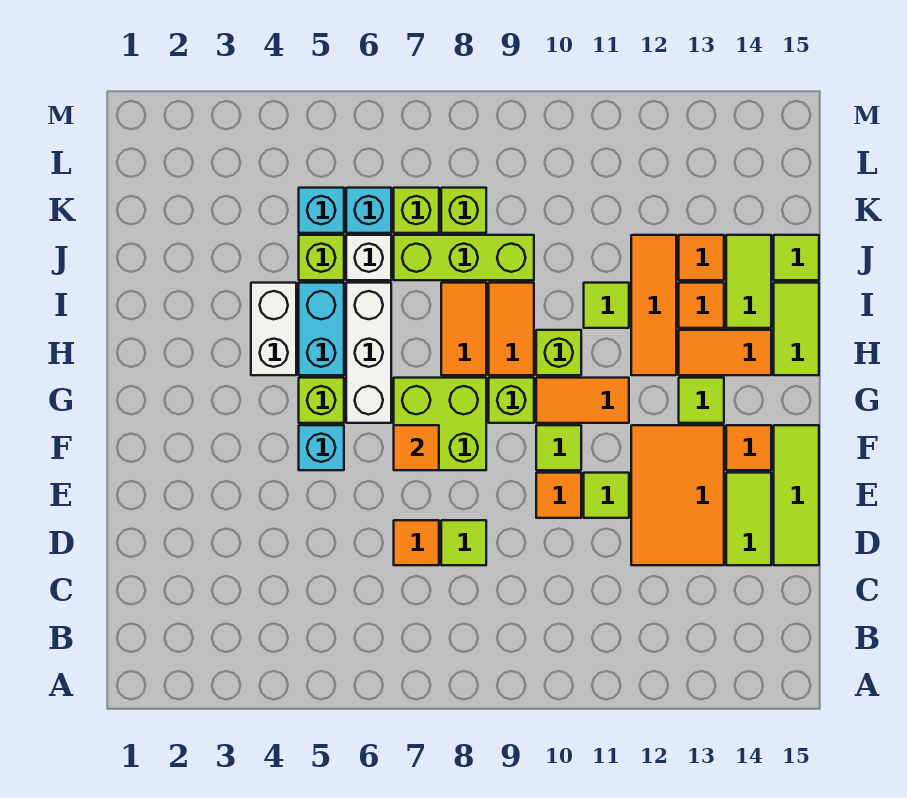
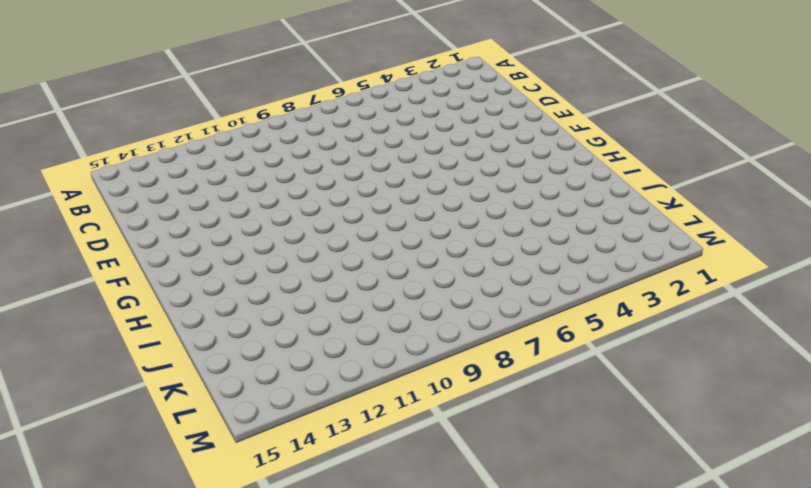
none -> orange 1x1 tile [394,520,439,565]
none -> lime 1x1 tile [441,520,486,565]
none -> orange 2x3 tile [631,425,724,565]
none -> lime 1x2 tile [726,473,771,565]

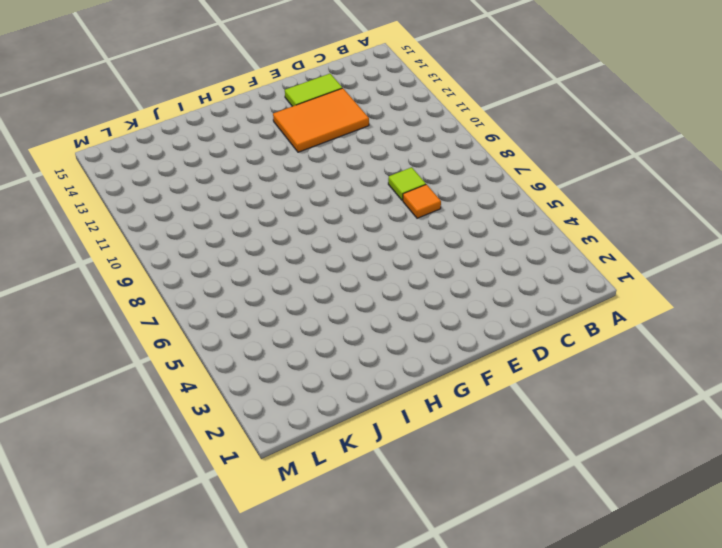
none -> lime 1x3 tile [774,425,819,565]
none -> orange 1x1 tile [536,473,581,518]
none -> lime 1x1 tile [584,473,629,518]
none -> cyan 1x1 brick [299,425,344,470]

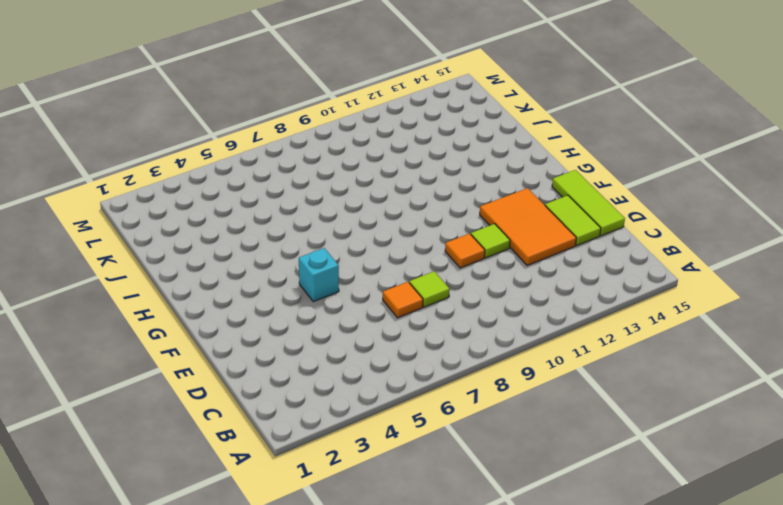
none -> lime 2x2 brick [394,378,486,470]
none -> lime 1x1 tile [536,425,581,470]
none -> orange 1x1 tile [726,425,771,470]
none -> lime 1x1 brick [299,378,344,423]

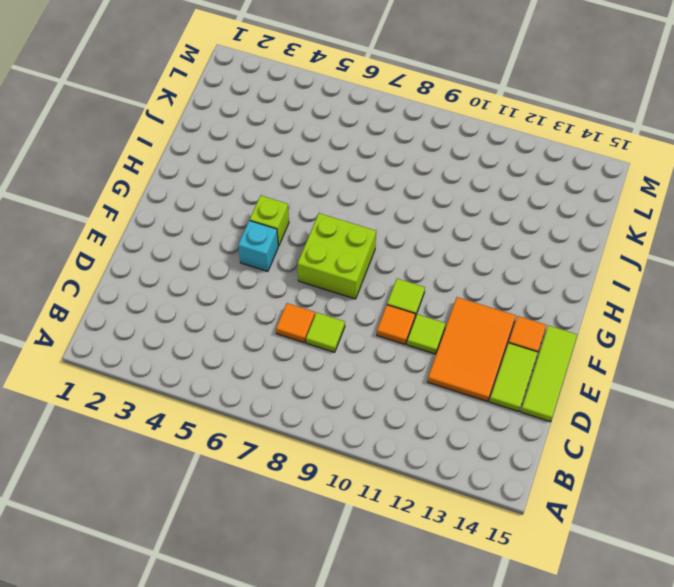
none -> white 1x3 brick [346,283,391,423]
none -> lime 1x1 brick [489,378,534,423]
none -> orange 1x2 tile [536,378,629,423]
none -> lime 1x1 tile [679,378,724,423]

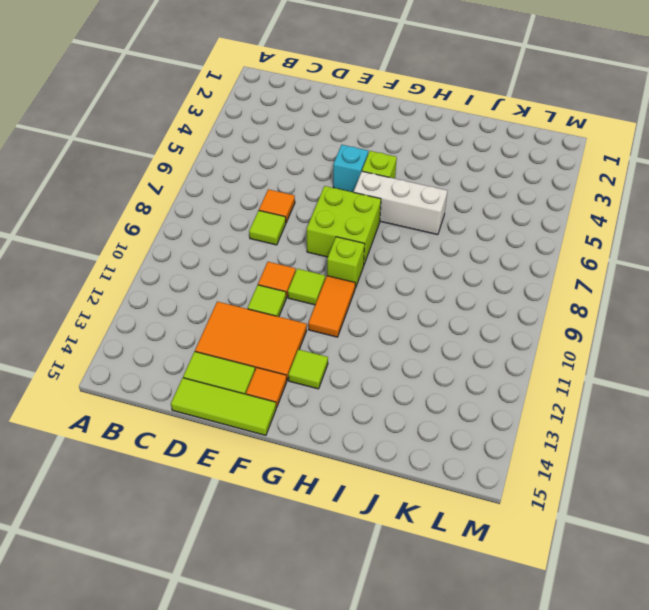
none -> white 1x2 brick [251,283,296,375]
none -> cyan 1x2 brick [299,283,344,375]
none -> orange 1x2 tile [441,283,486,375]
none -> orange 1x2 tile [489,283,534,375]

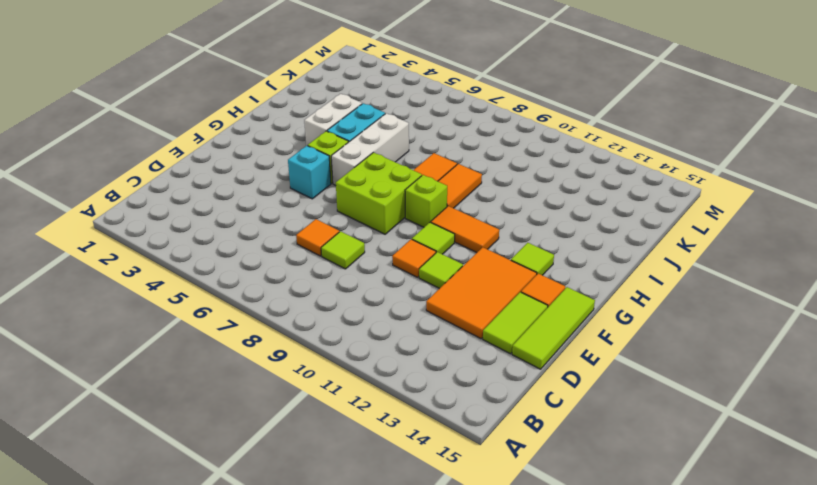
none -> lime 1x1 brick [536,330,581,375]
none -> orange 1x3 tile [631,235,676,375]
none -> orange 1x2 tile [679,330,771,375]
none -> lime 1x2 tile [774,283,819,375]

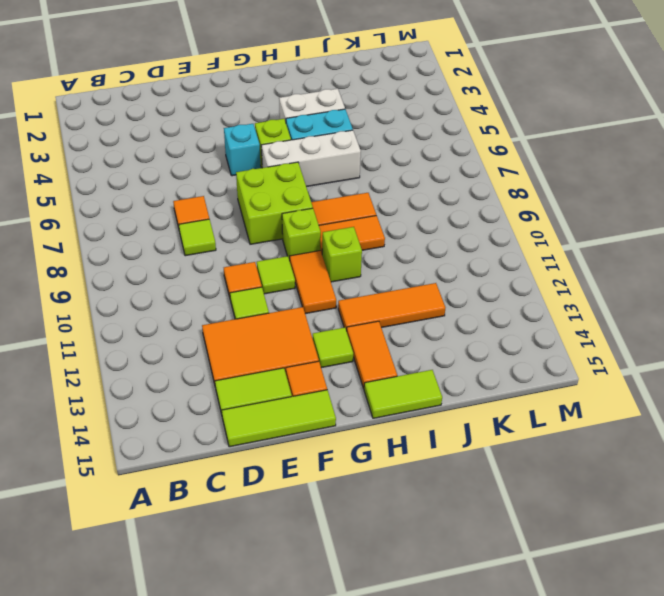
none -> lime 1x1 tile [584,283,629,328]
none -> orange 1x1 tile [679,283,724,328]
none -> lime 1x2 tile [726,235,771,328]
none -> lime 1x1 brick [299,235,344,280]

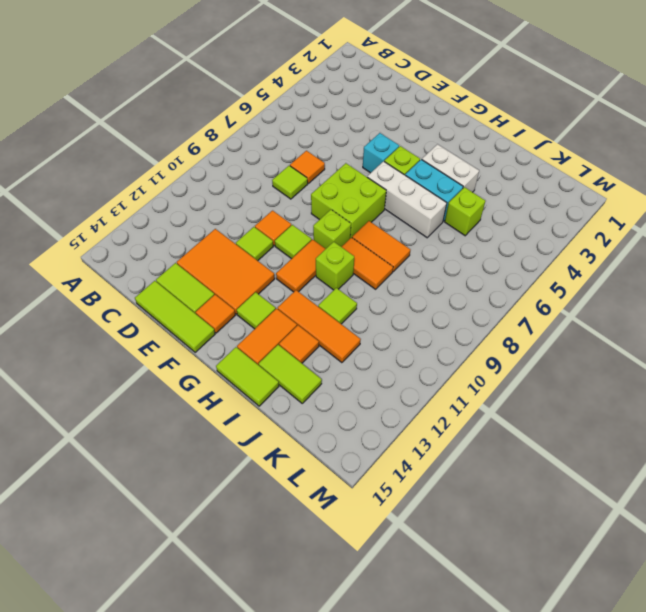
none -> white 1x1 brick [346,235,391,280]
none -> lime 1x3 brick [394,235,534,280]
none -> orange 1x1 tile [679,235,724,280]
none -> lime 1x1 tile [774,235,819,280]

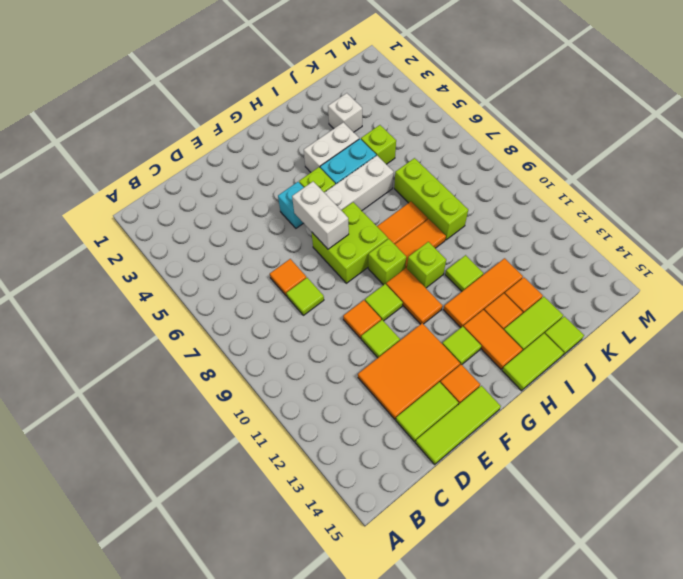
white 1x2 brick [292,182,349,249] -> orange 1x1 tile [394,425,439,470]
white 1x1 brick [328,93,362,132] -> white 1x1 brick moved to [346,235,391,280]
none -> cyan 1x1 brick [299,188,344,233]
none -> cyan 1x1 brick [346,188,391,233]
none -> lime 1x1 brick [394,188,439,233]
none -> lime 1x1 brick [441,188,486,233]

